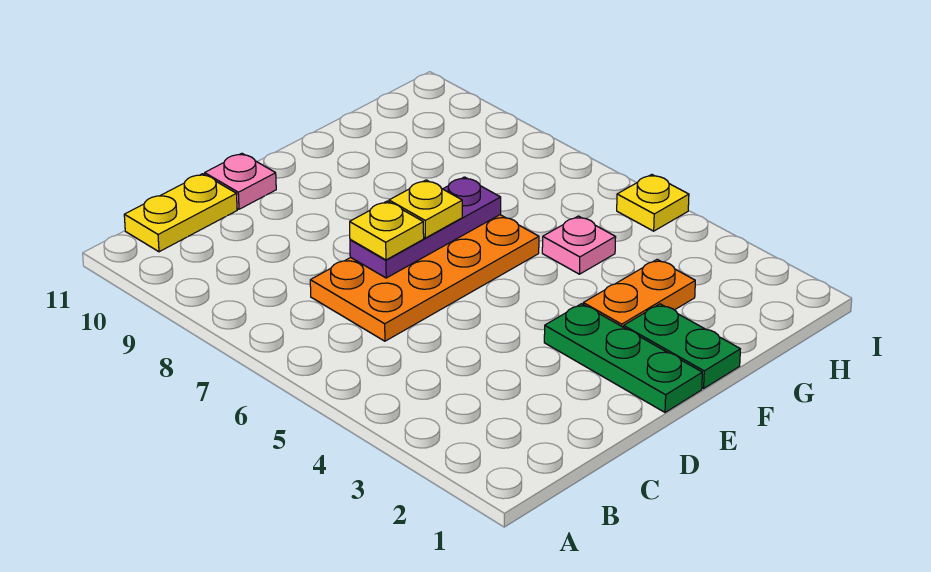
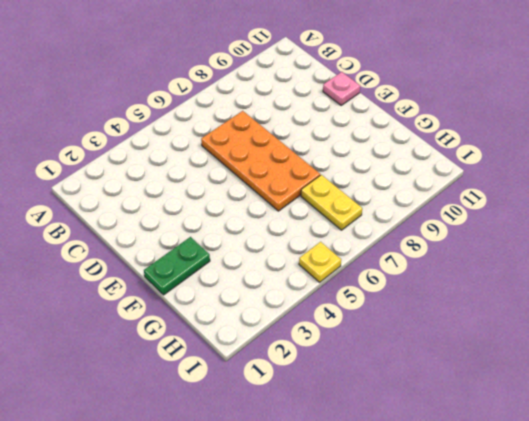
yellow 1x2 plate [301,175,362,230] -> yellow 1x2 plate moved to [124,174,237,252]
none -> green 1x3 plate [544,304,702,412]
none -> orange 1x2 plate [583,259,695,327]

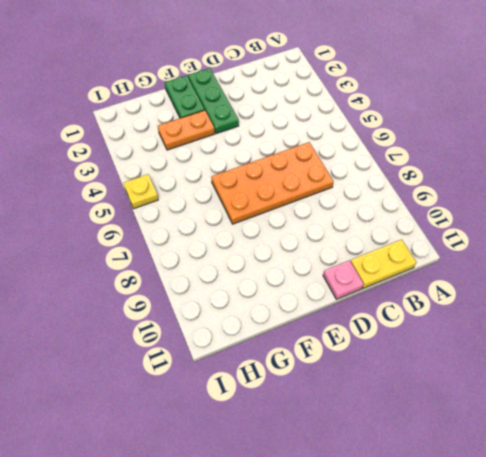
none -> pink 1x1 plate [542,216,616,274]
none -> purple 1x3 plate [350,177,501,278]

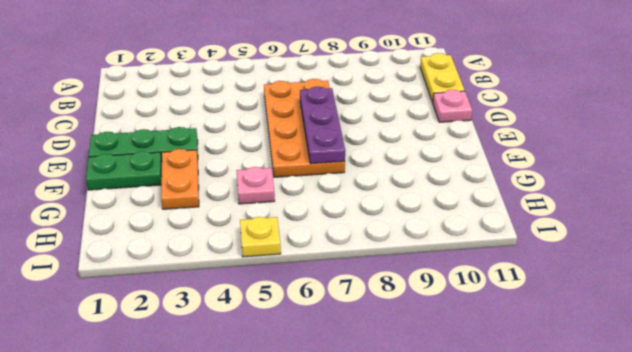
none -> yellow 1x1 plate [350,201,424,260]
none -> yellow 1x1 plate [389,180,462,238]

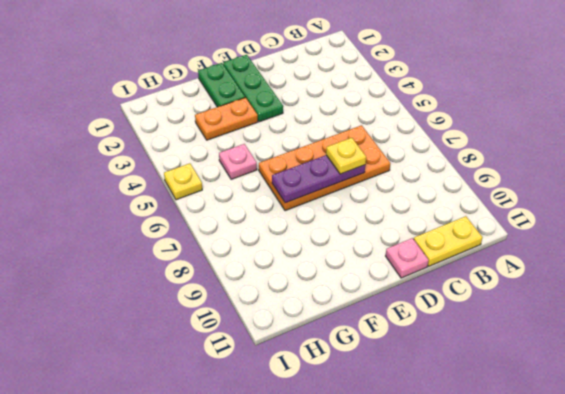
none -> yellow 1x1 plate [389,180,462,238]

